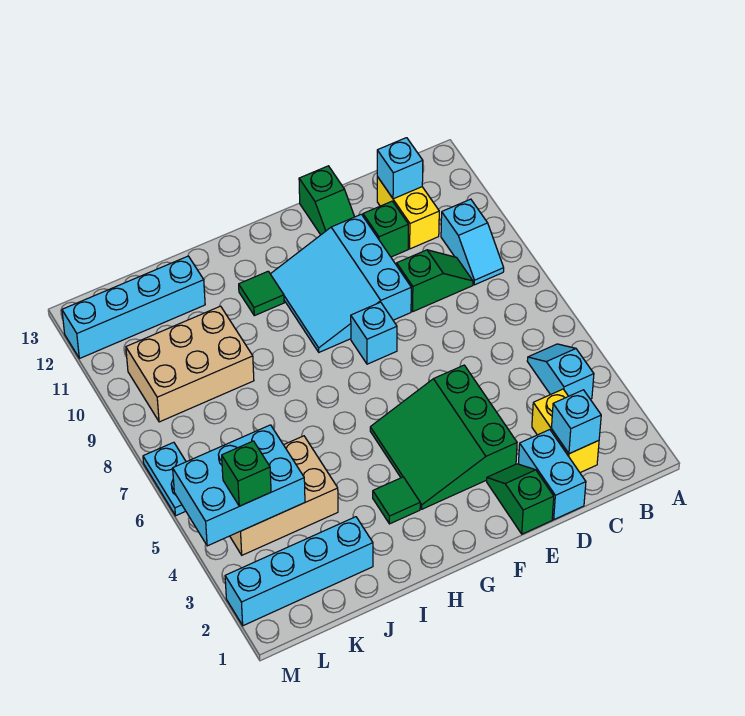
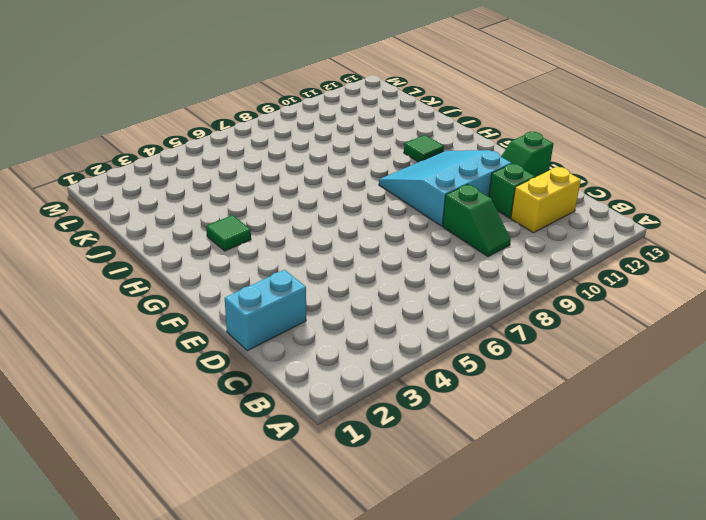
none -> cyan 1x2 slope [527,344,594,399]
none -> cyan 1x2 slope [441,199,504,285]
none -> yellow 1x2 brick [532,389,599,472]

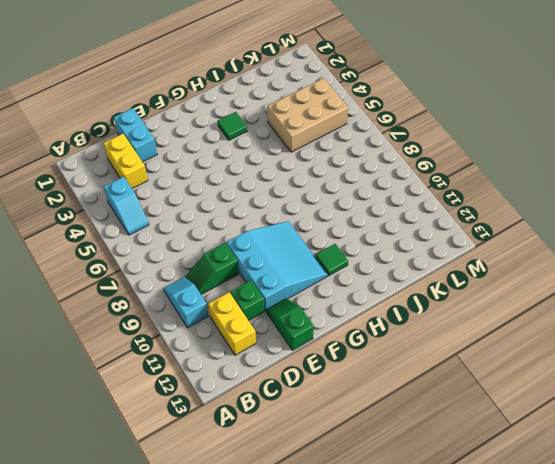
none -> green 1x2 slope [487,464,554,534]
none -> green 3x3 slope [370,365,517,509]
none -> cyan 1x1 brick [351,302,397,364]

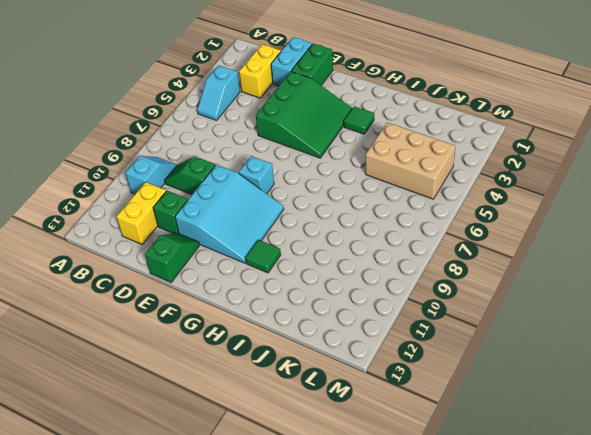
green 1x2 brick [291,43,333,85] -> green 1x2 slope [487,464,554,534]
none -> cyan 1x4 brick [225,517,373,626]
none -> tan 2x3 brick [126,306,254,422]
none -> cyan 1x4 brick [62,256,205,359]

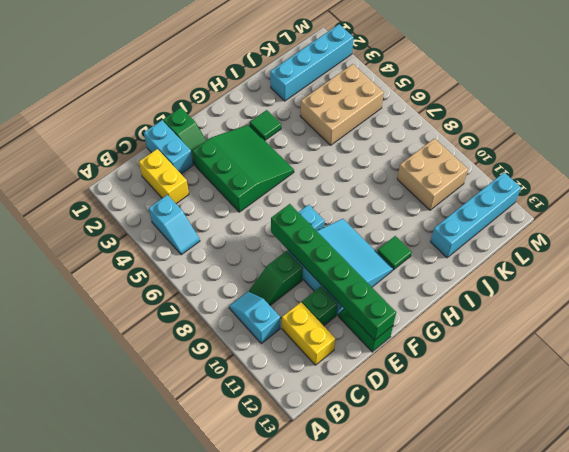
green 1x6 brick [271,204,396,340] -> none
tan 2x2 brick [397,138,468,210] -> tan 2x3 brick [126,306,254,422]
none -> cyan 1x2 plate [143,442,186,516]
none -> cyan 1x1 brick [551,390,601,454]
none -> cyan 1x1 brick [377,138,423,199]

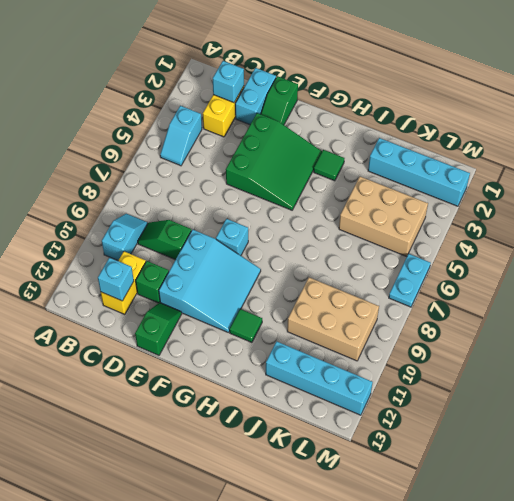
none -> cyan 2x3 brick [173,425,305,546]
none -> green 1x1 brick [222,441,271,506]

